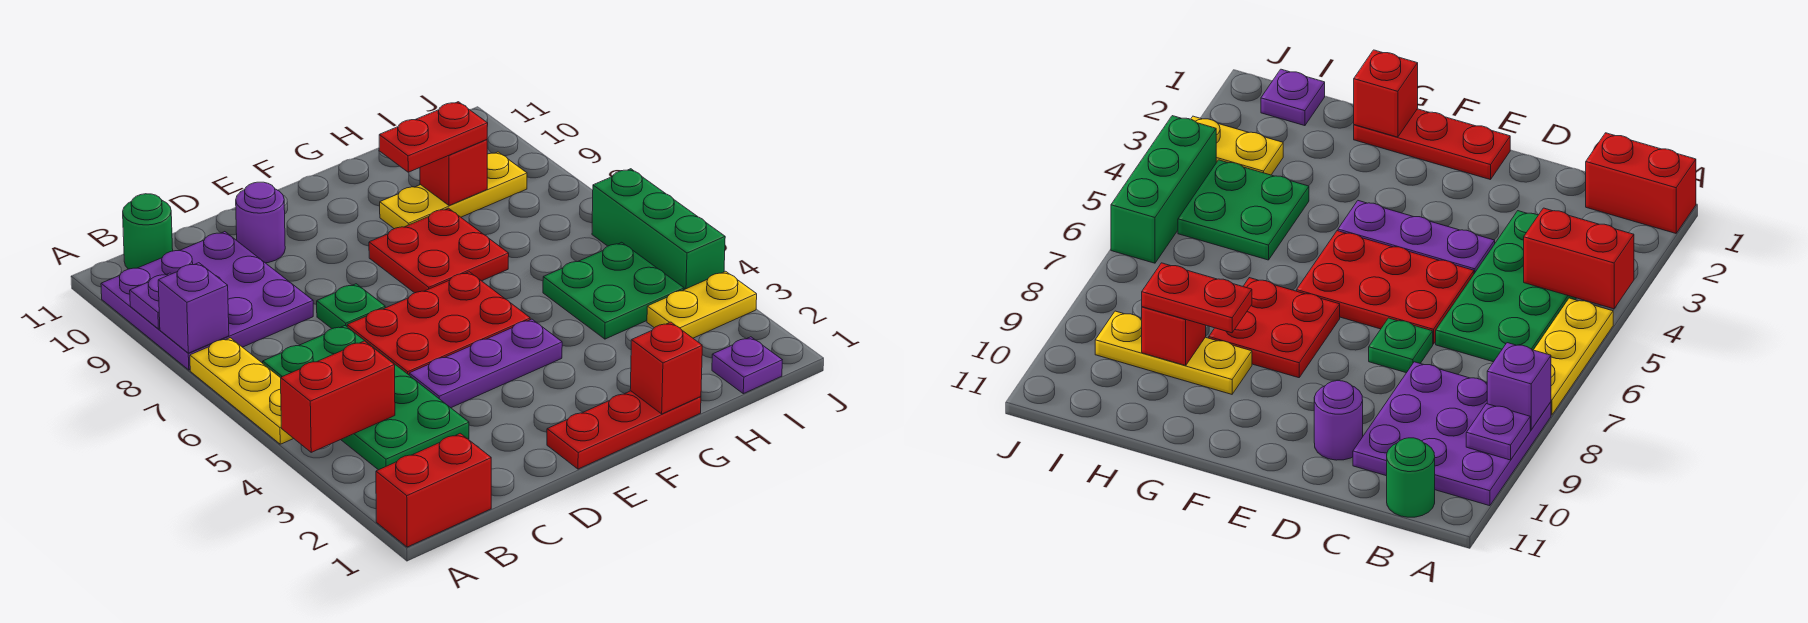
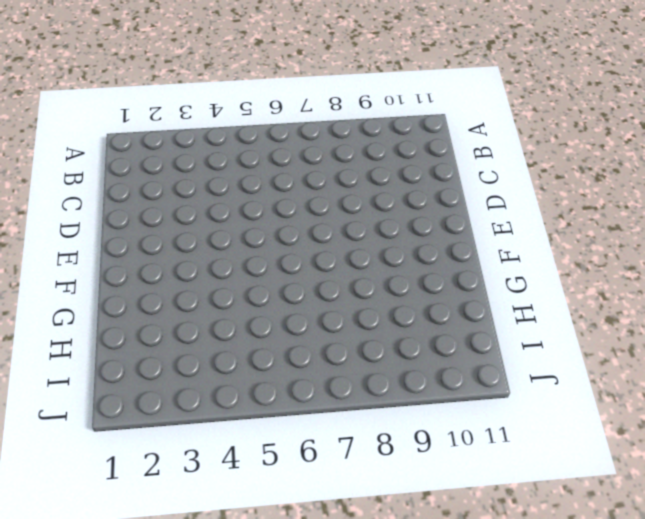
none -> red 1x2 brick [376,433,491,547]
none -> yellow 1x3 plate [190,338,294,444]
none -> purple 3x3 plate [101,232,313,370]

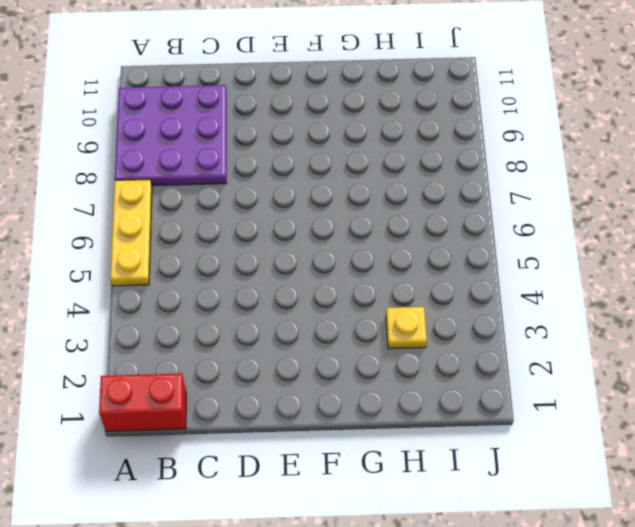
yellow 1x1 plate [386,307,427,349] -> none
none -> green 2x4 plate [263,326,469,470]
none -> green 1x1 round brick [123,194,173,269]
none -> purple 1x3 plate [409,319,562,408]

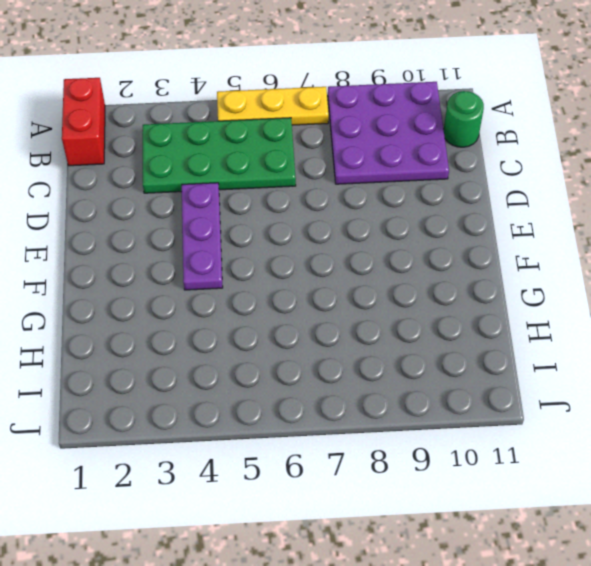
none -> red 2x3 plate [347,272,530,375]
none -> green 1x1 plate [317,284,385,329]
none -> purple 1x1 round brick [236,182,285,263]

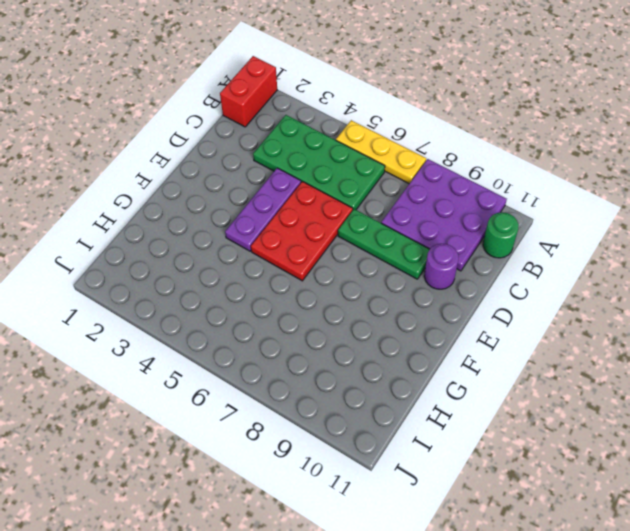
green 1x3 plate [338,209,430,279] -> green 1x1 plate [317,284,385,329]
none -> red 1x3 plate [547,391,701,469]
none -> red 2x2 plate [369,208,509,293]
none -> yellow 1x3 plate [380,152,527,229]

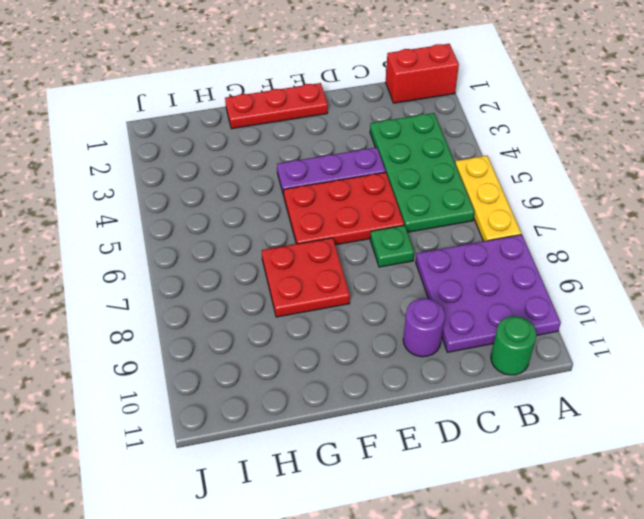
none -> yellow 1x3 plate [380,152,527,229]
none -> green 2x2 plate [543,242,684,339]
none -> purple 1x1 plate [712,337,782,394]

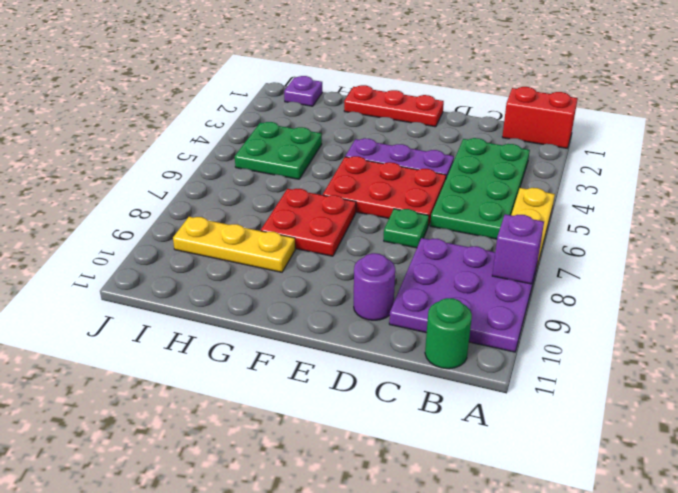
none -> yellow 1x2 plate [647,271,757,338]
none -> green 1x3 brick [592,169,725,290]
none -> red 1x2 brick [281,341,395,452]

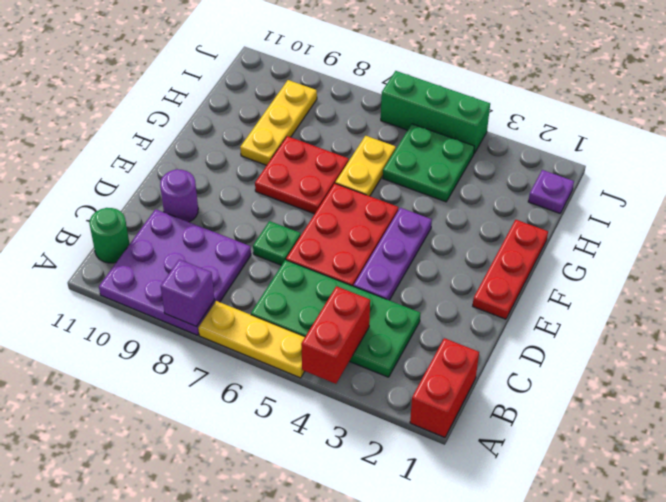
yellow 1x2 plate [335,136,396,196] -> yellow 1x2 plate moved to [647,271,757,338]
none -> purple 1x1 plate [130,273,171,329]
none -> red 1x1 brick [630,322,702,414]
none -> red 1x1 brick [420,140,487,206]

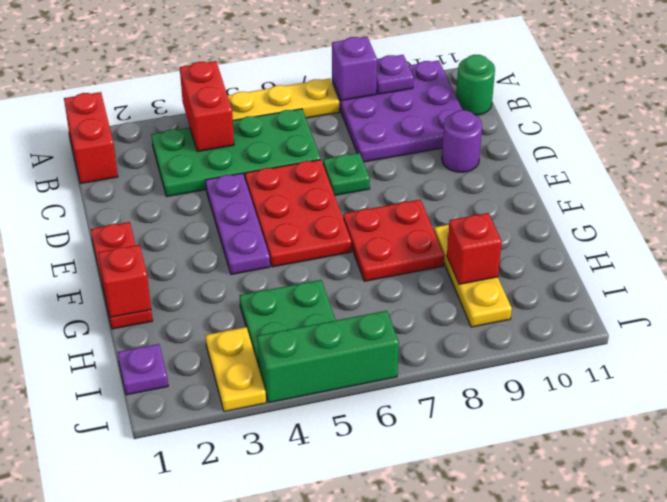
none -> red 1x2 plate [379,102,488,172]

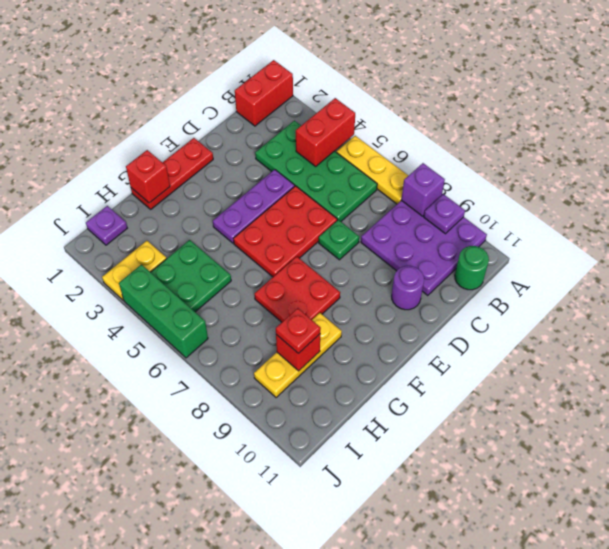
red 1x1 plate [276,308,321,354] -> red 1x2 plate [379,102,488,172]

